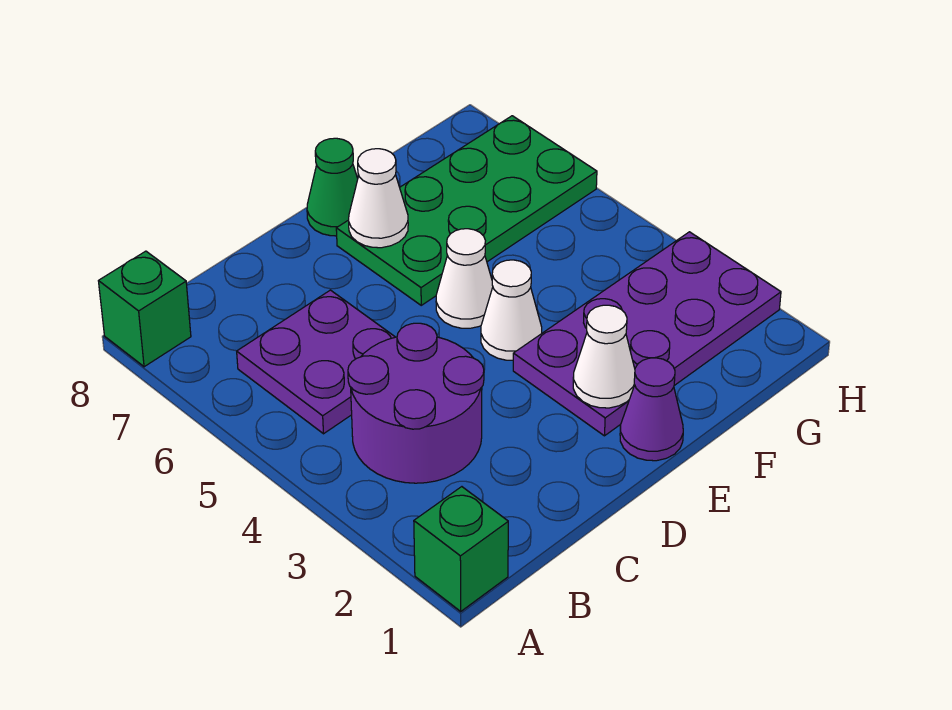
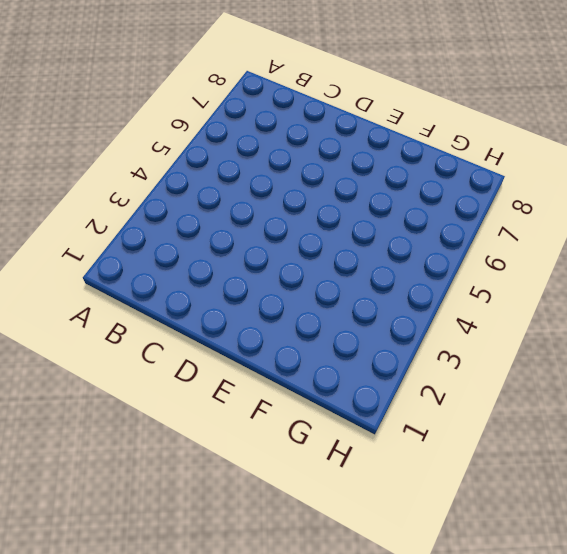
none -> green 1x1 brick [414,487,508,611]
none -> green 1x1 brick [99,251,191,367]
none -> purple 2x2 round brick [348,323,484,483]

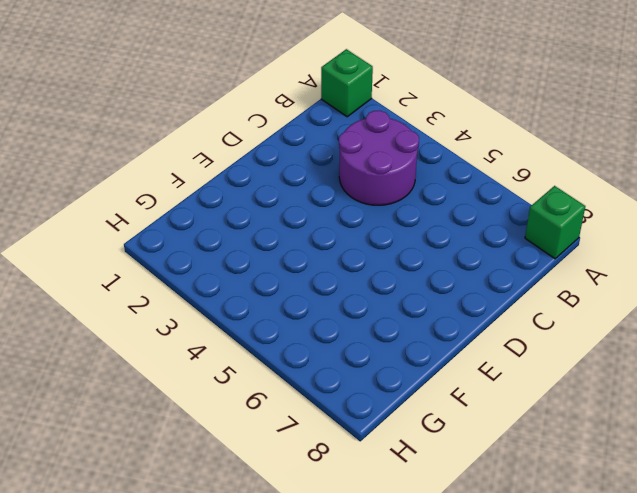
none -> purple 2x2 plate [237,290,395,434]
none -> purple 1x1 cone [620,358,683,461]
none -> purple 2x4 plate [513,232,781,436]

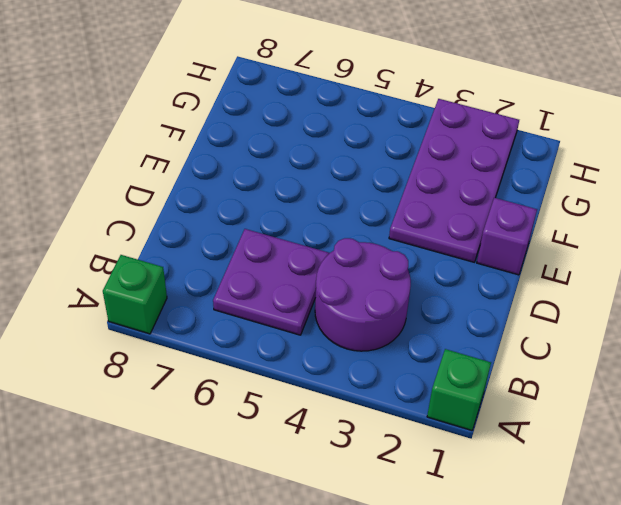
purple 1x1 brick [477,198,537,275] -> purple 1x1 cone [620,358,683,461]
none -> white 1x1 cone [481,260,542,360]
none -> white 1x1 cone [436,229,493,328]
none -> green 2x4 plate [336,116,597,305]

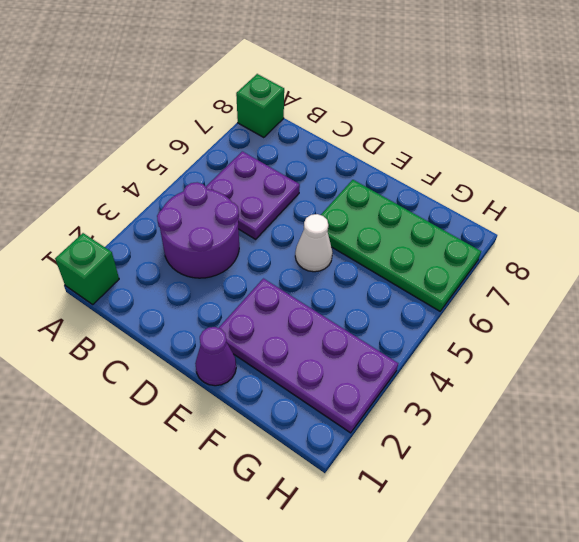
none -> white 1x1 cone [481,260,542,360]
none -> green 1x1 cone [307,138,358,236]
none -> white 1x1 cone [573,305,635,408]

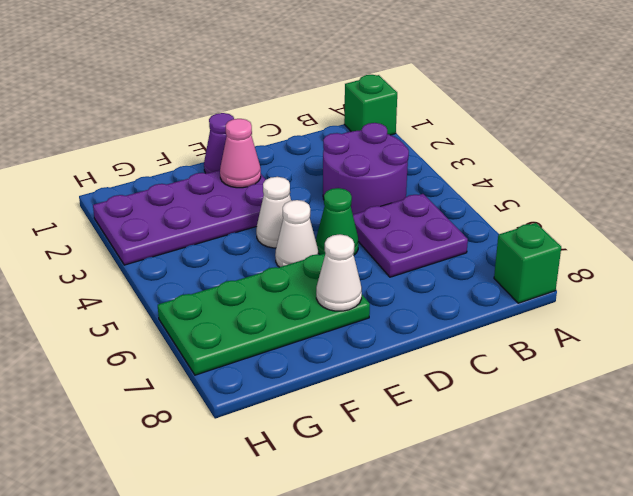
green 1x1 cone [316,188,358,255] -> green 1x1 cone moved to [307,138,358,236]
pink 1x1 cone [220,119,261,188] -> white 1x1 cone [573,305,635,408]

